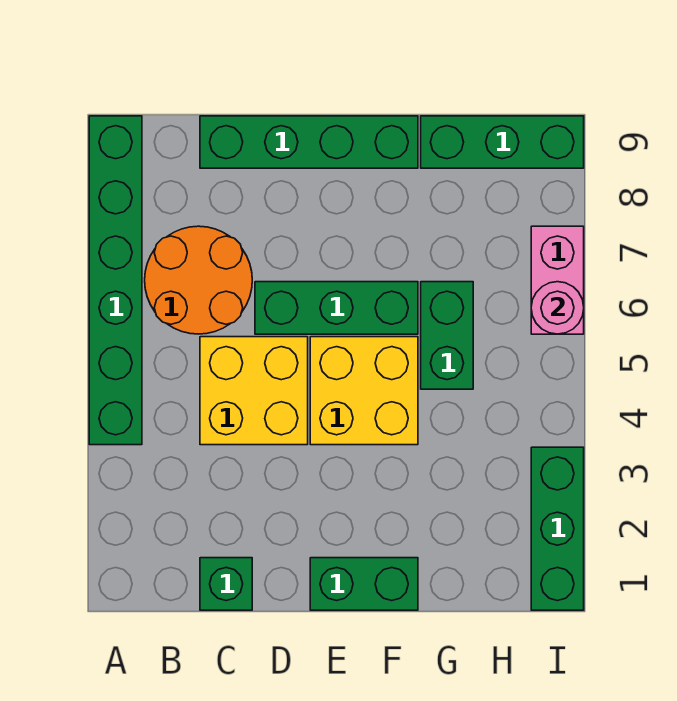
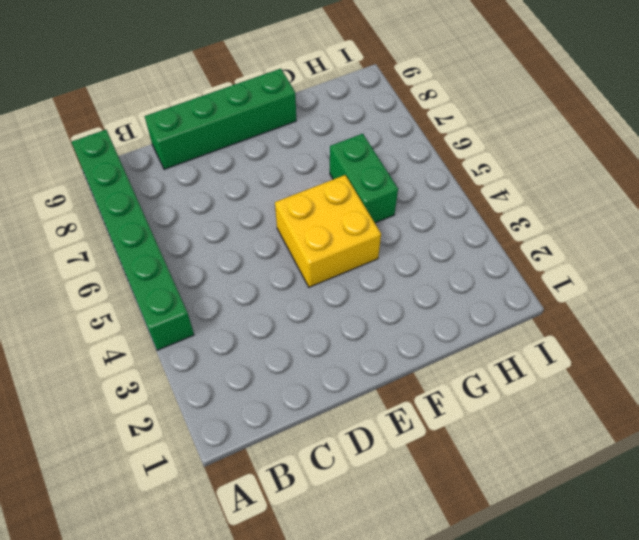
none -> orange 2x2 round brick [145,226,252,334]
none -> green 1x1 brick [200,558,252,610]
none -> yellow 2x2 brick [200,337,308,445]

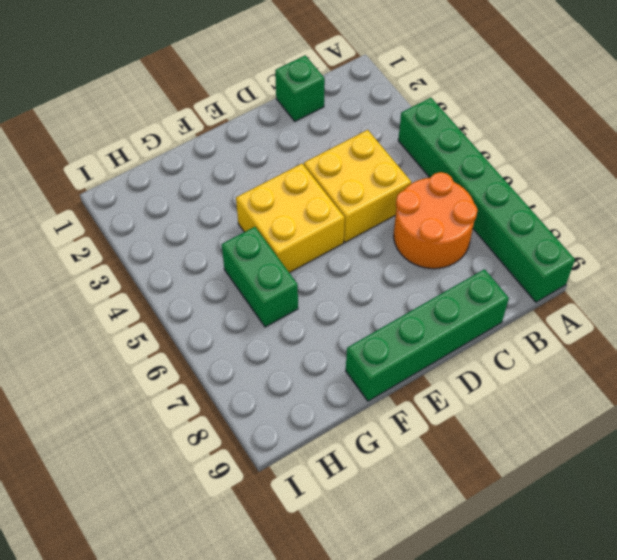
none -> green 1x3 brick [255,282,418,334]
none -> green 1x2 brick [310,558,418,610]
none -> green 1x3 brick [421,116,584,168]

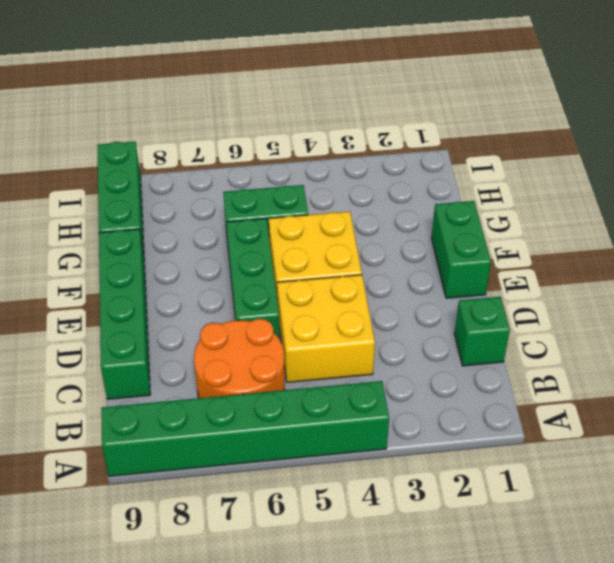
none -> green 1x3 brick [531,447,584,610]
none -> pink 1x2 brick [531,226,584,334]
none -> pink 1x1 round brick [531,282,584,334]

